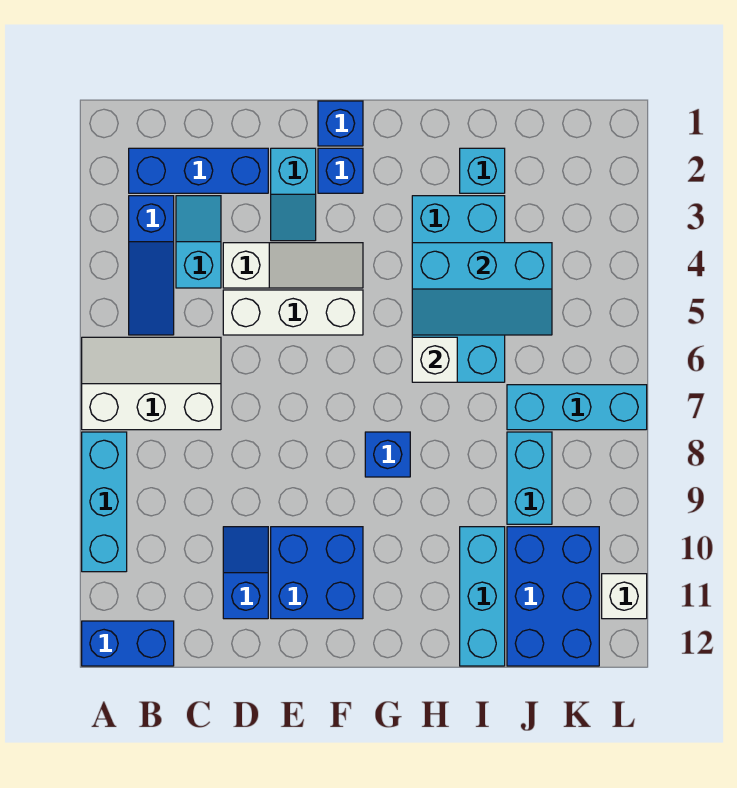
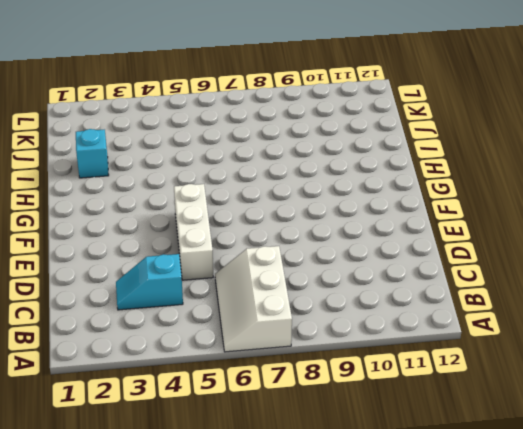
none -> cyan 1x3 brick [82,432,127,572]
none -> blue 1x2 brick [82,621,174,666]
none -> blue 1x3 brick [129,148,268,193]

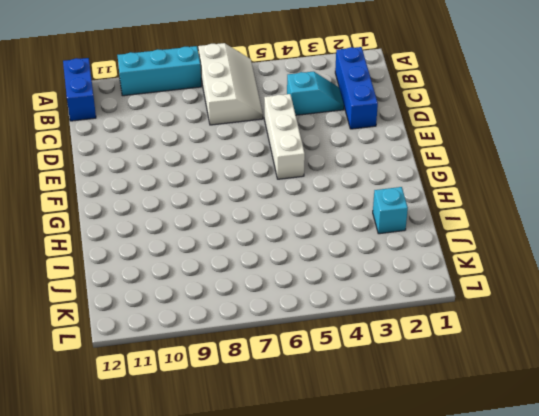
none -> blue 1x3 slope [129,196,174,335]
none -> white 1x3 slope [223,243,363,288]
none -> blue 1x2 slope [223,527,268,619]

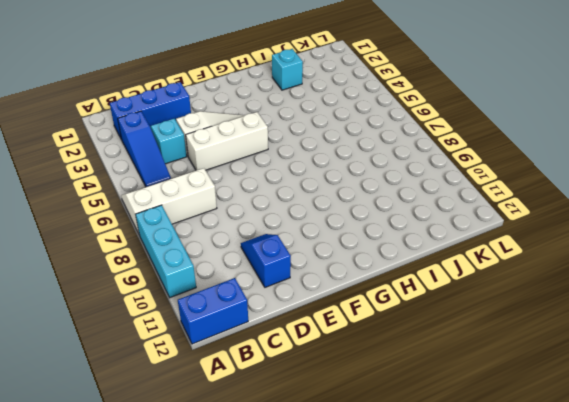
none -> cyan 1x2 slope [271,148,316,241]
none -> blue 2x2 brick [271,527,363,619]
none -> blue 1x1 brick [318,101,363,146]

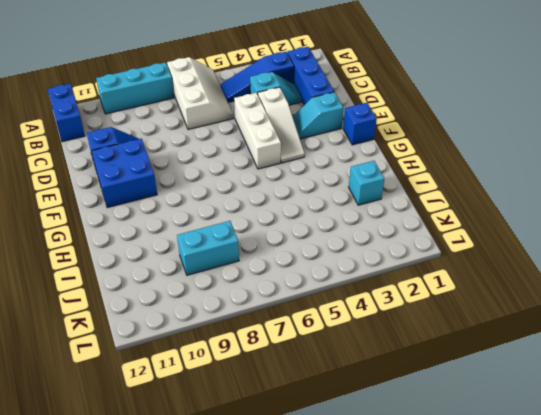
none -> blue 1x1 brick [318,148,363,193]
none -> blue 1x1 brick [365,432,410,477]
none -> cyan 2x4 brick [412,196,505,382]

